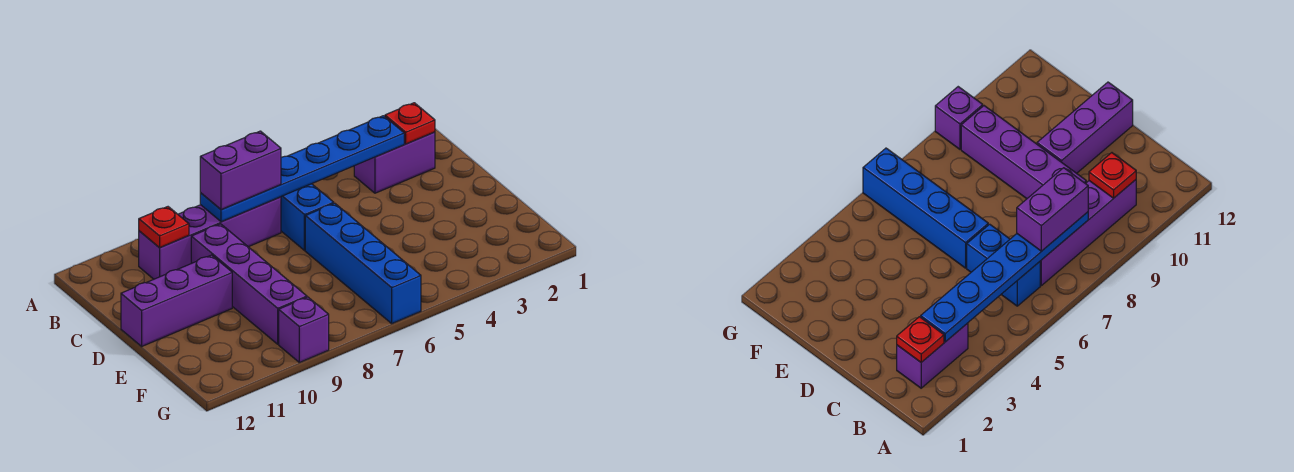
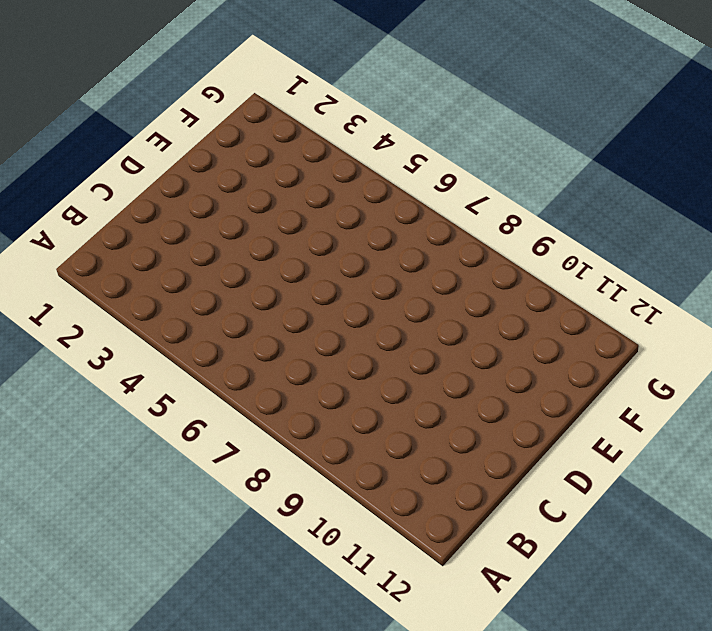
none -> purple 1x2 brick [354,132,435,193]
none -> blue 1x2 brick [281,184,334,250]

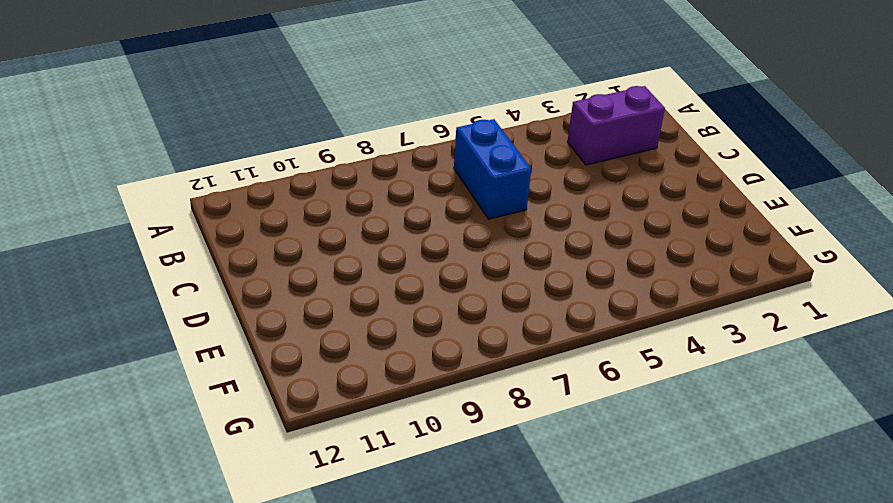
none -> purple 1x4 brick [139,197,281,279]
none -> purple 1x4 brick [191,224,307,344]

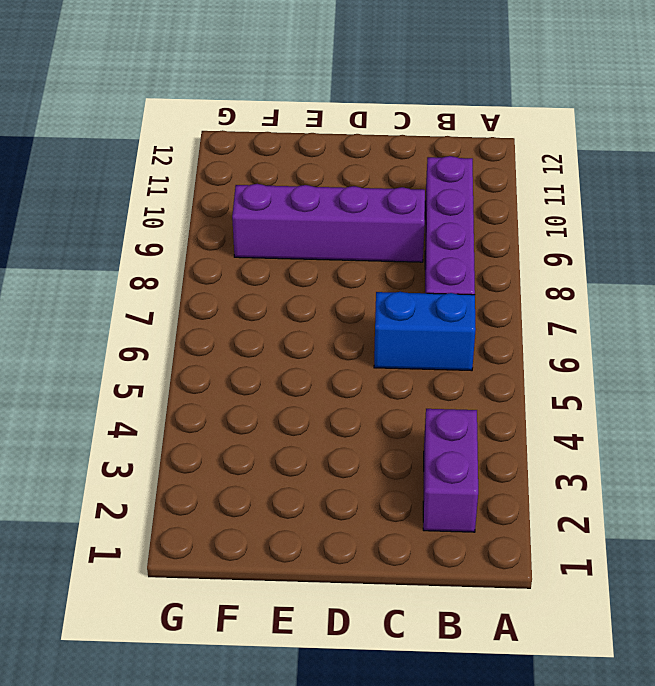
none -> blue 1x4 brick [305,203,421,323]
none -> purple 1x3 brick [121,255,232,346]

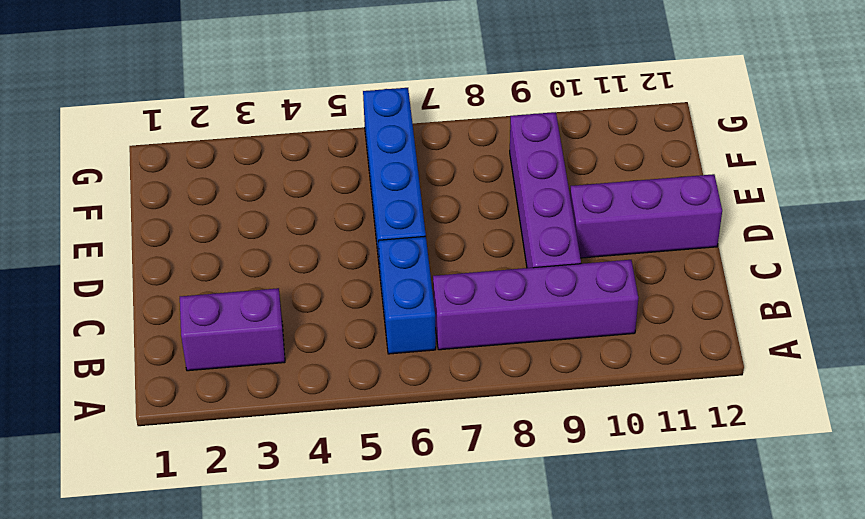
none -> purple 1x1 brick [279,297,329,362]
none -> red 1x1 plate [385,103,435,144]

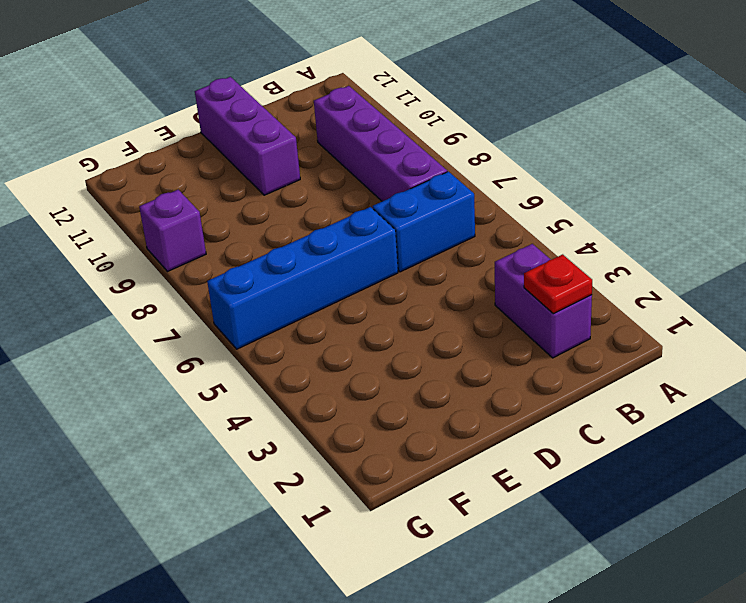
none -> purple 1x4 brick [191,224,307,344]
none -> blue 1x6 plate [200,116,404,222]

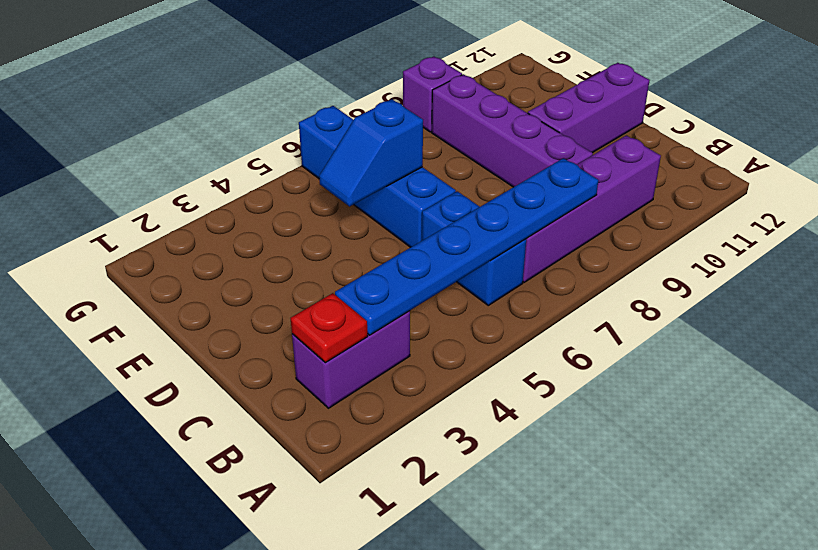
blue 1x2 slope [319,99,423,207] -> none
none -> red 1x1 plate [139,207,189,248]
none -> purple 1x2 brick [200,131,281,210]

